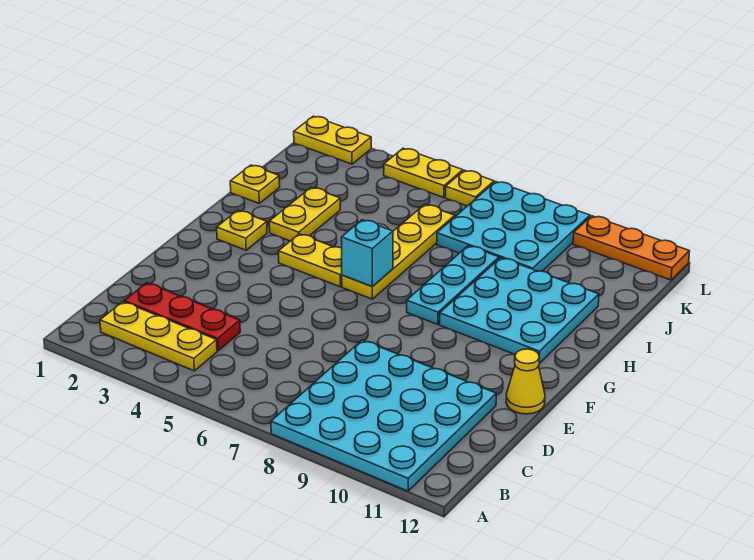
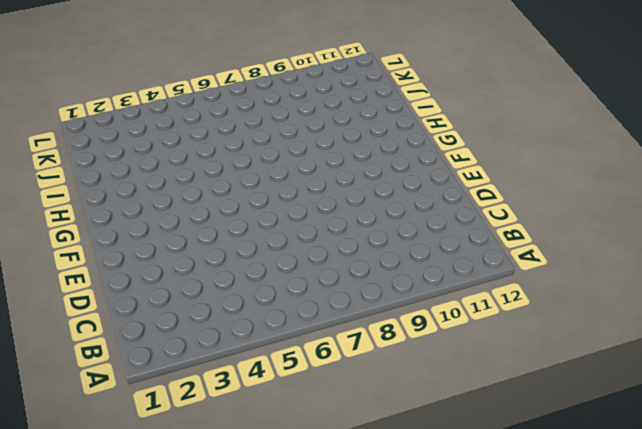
none -> cyan 4x4 plate [271,340,496,491]
none -> yellow 1x3 plate [100,302,217,371]
none -> red 1x3 plate [124,283,240,351]

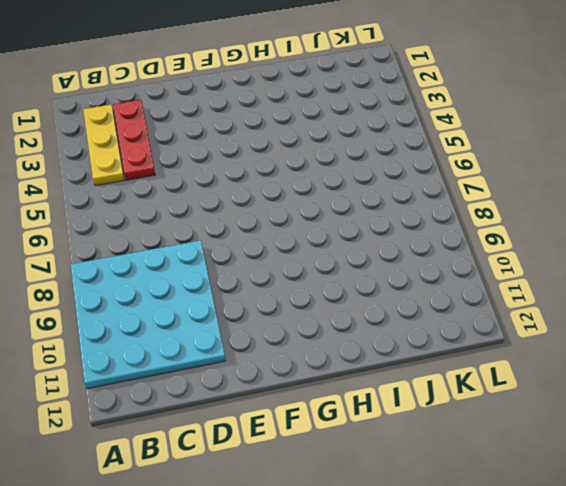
none -> yellow 1x1 cone [506,349,545,414]
none -> yellow 1x1 plate [217,210,267,250]
none -> yellow 1x2 plate [278,234,342,287]

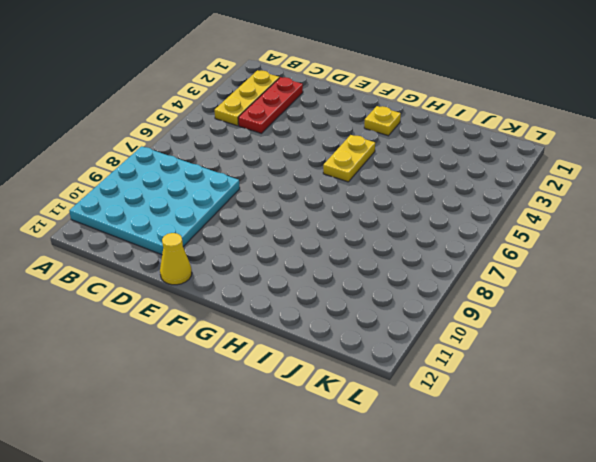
none -> yellow 1x4 plate [342,204,455,299]
none -> cyan 1x3 plate [407,246,499,325]
none -> cyan 3x3 plate [440,258,599,363]

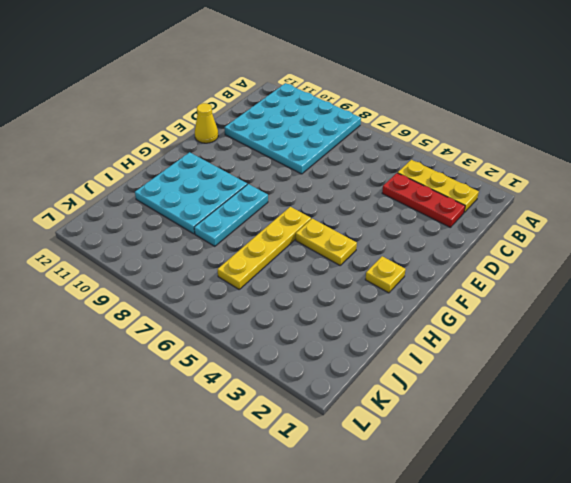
none -> yellow 1x2 plate [269,187,340,241]
none -> yellow 1x1 plate [230,165,280,203]
none -> cyan 3x3 plate [437,182,590,271]

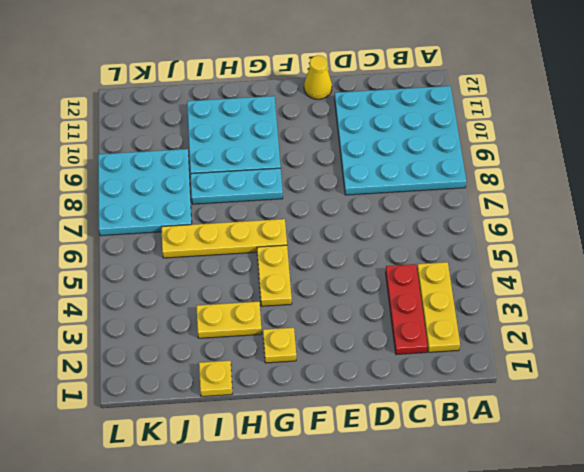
none -> yellow 1x2 plate [294,116,371,164]
none -> yellow 1x2 plate [384,148,463,198]
none -> yellow 1x1 plate [445,170,494,206]

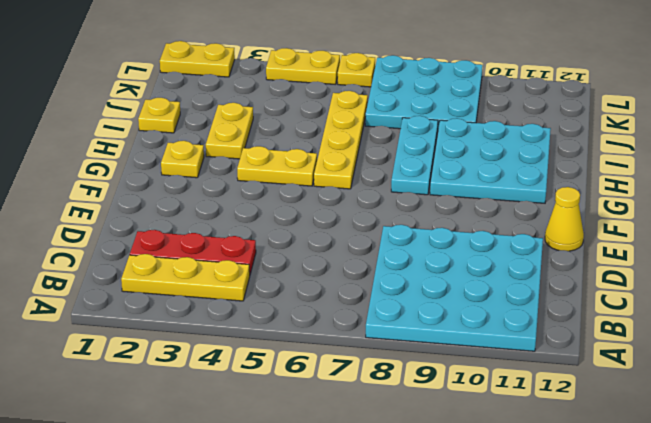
none -> orange 1x3 plate [573,216,690,280]
none -> cyan 1x1 brick [341,220,393,287]

